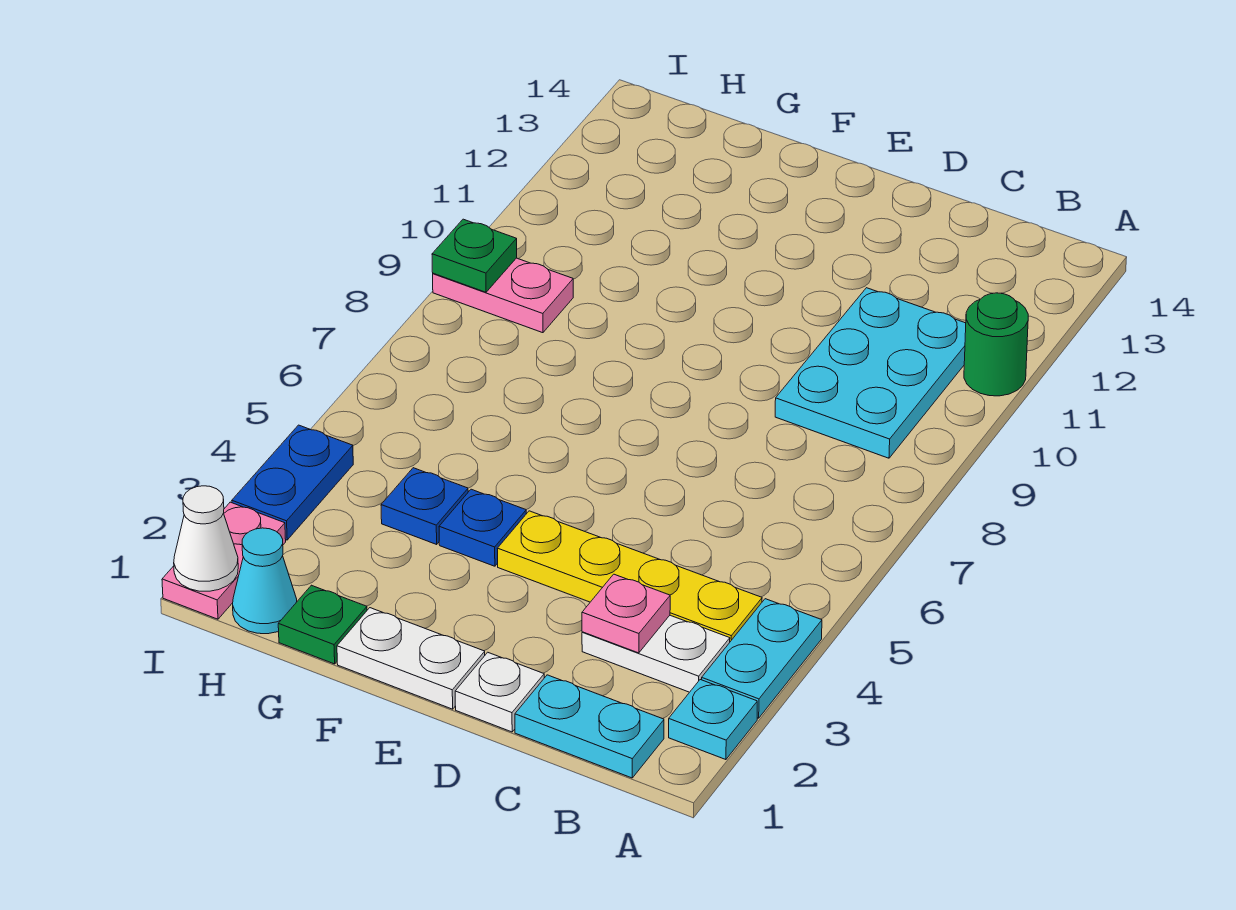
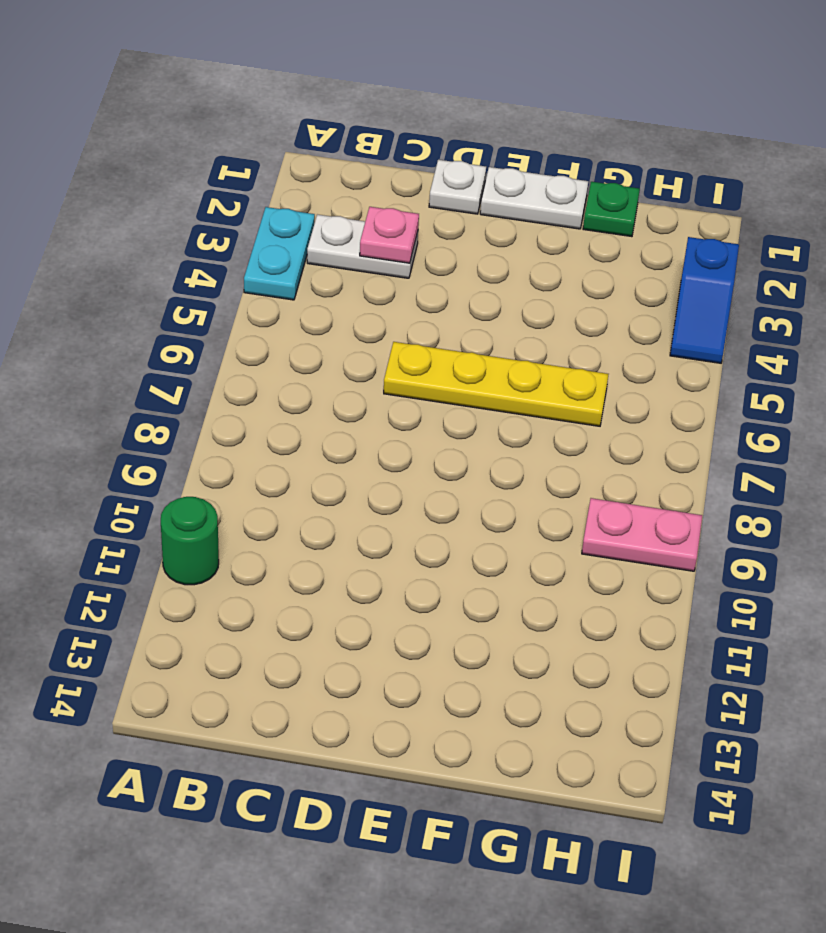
yellow 1x4 plate [384,342,609,426] -> yellow 1x4 plate moved to [498,511,762,642]
blue 1x2 slope [670,237,739,363] -> blue 1x2 plate [232,425,353,540]
none -> cyan 1x1 plate [669,680,757,760]
none -> cyan 1x2 plate [515,675,664,778]
none -> cyan 2x3 plate [775,288,966,458]

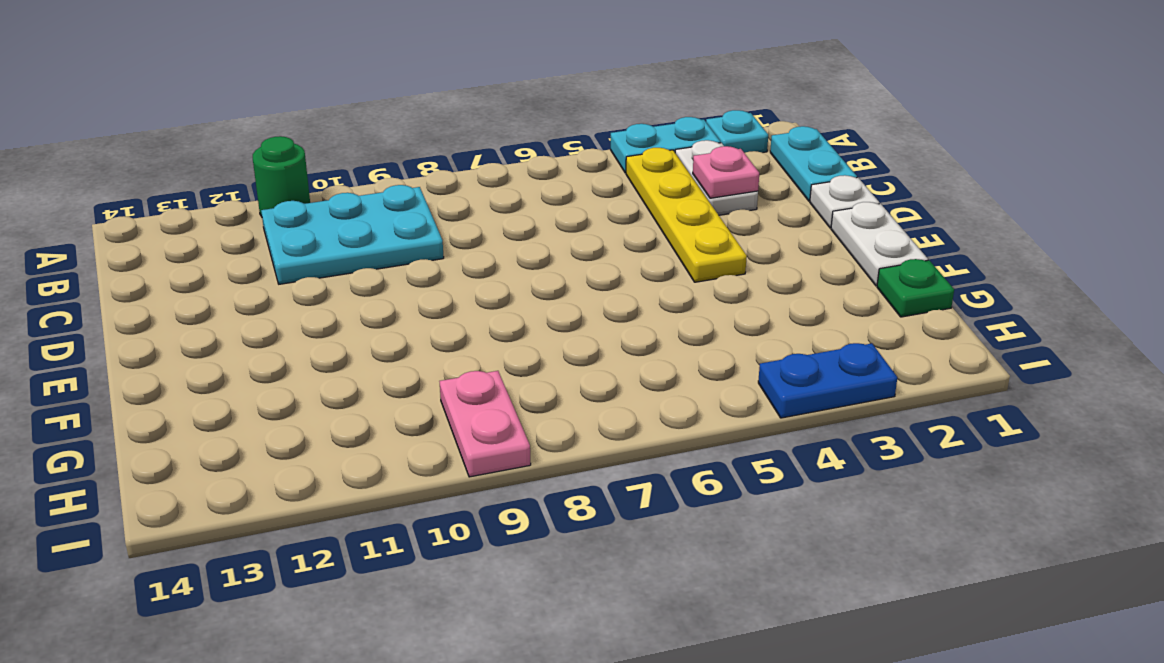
none -> blue 1x1 plate [439,489,526,566]
none -> blue 1x1 plate [381,468,468,544]
none -> cyan 1x1 cone [233,528,297,634]

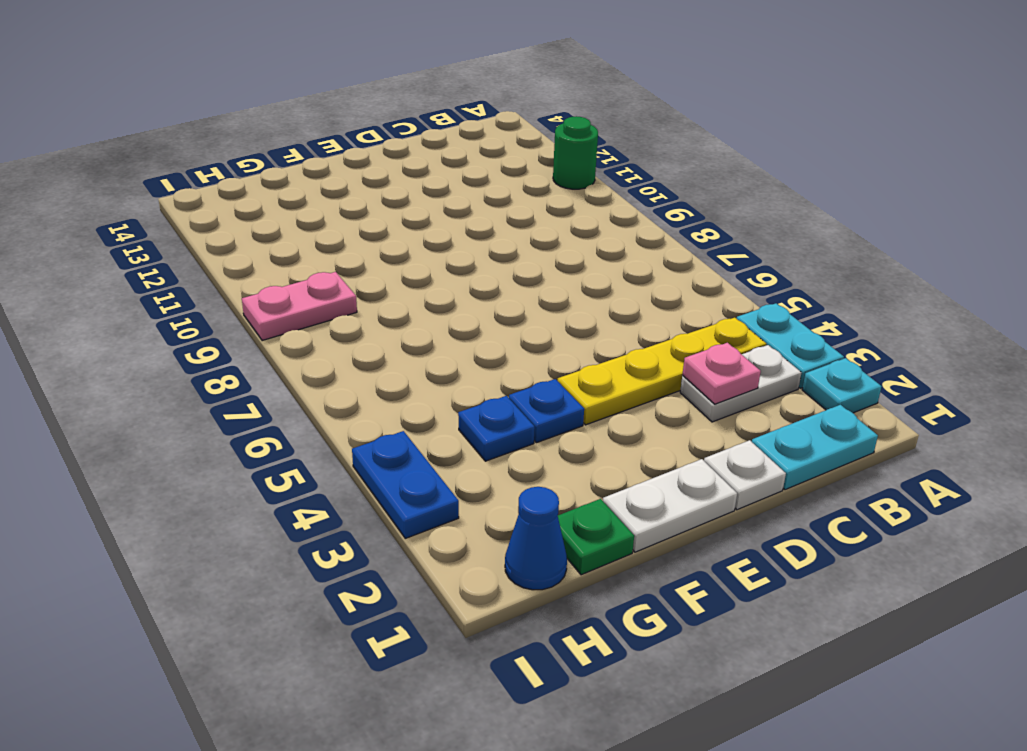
blue 1x1 cone [505,487,567,590] -> cyan 1x1 cone [233,528,297,634]
none -> cyan 2x3 plate [775,288,966,458]
none -> pink 1x2 plate [162,502,286,619]
none -> white 1x1 cone [174,486,238,591]

